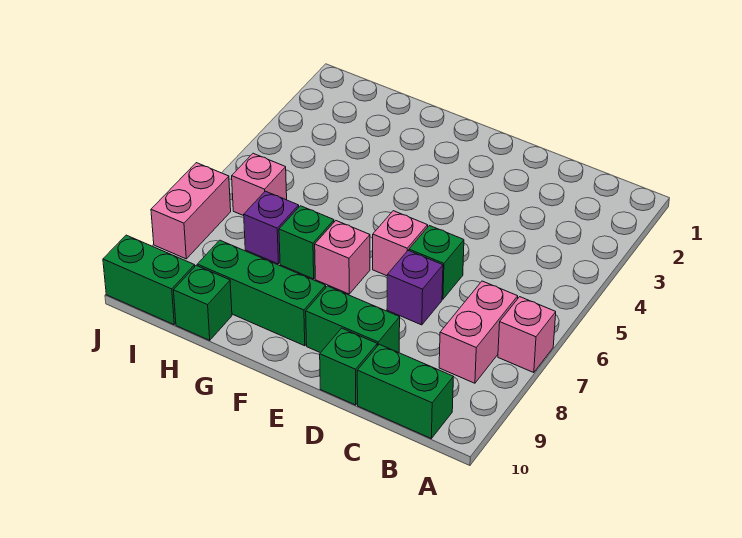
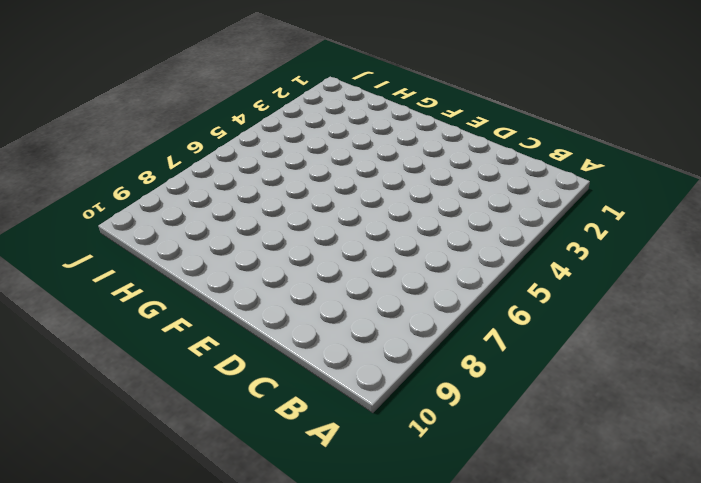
none -> pink 1x1 brick [498,297,556,373]
none -> pink 1x2 brick [439,281,518,383]
none -> green 1x2 brick [357,344,453,438]

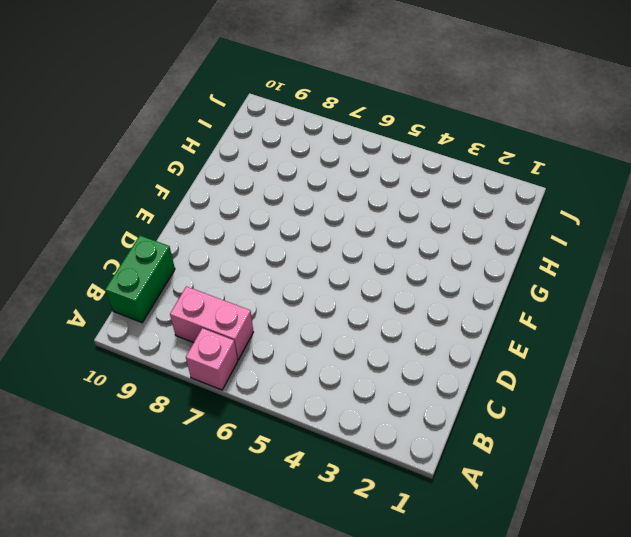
none -> green 1x1 brick [409,226,464,299]
none -> purple 1x1 brick [387,251,443,325]
none -> green 1x2 brick [306,286,400,353]

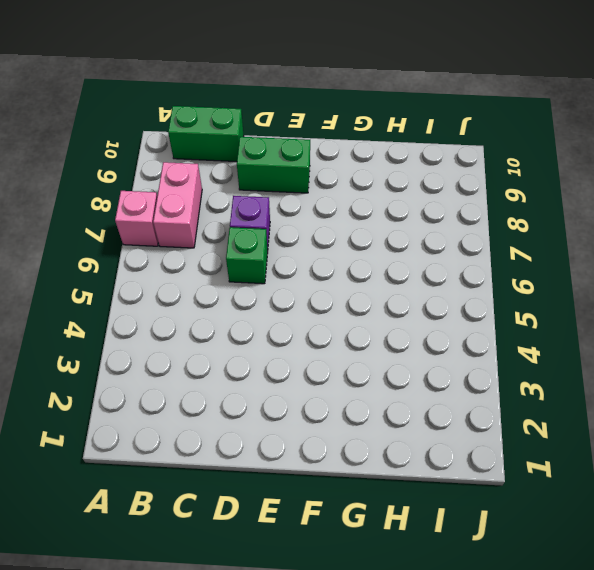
none -> green 1x1 brick [320,328,377,405]
none -> pink 1x1 brick [373,211,428,276]
none -> pink 1x1 brick [315,221,370,294]

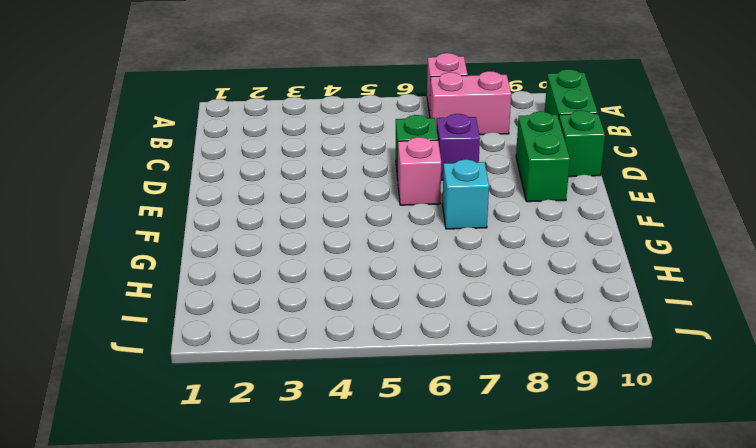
cyan 1x1 brick [442,159,489,229] -> pink 1x1 brick [315,221,370,294]
none -> green 1x3 brick [197,240,326,346]
none -> green 1x1 brick [279,206,334,279]
none -> purple 1x1 brick [244,191,299,264]

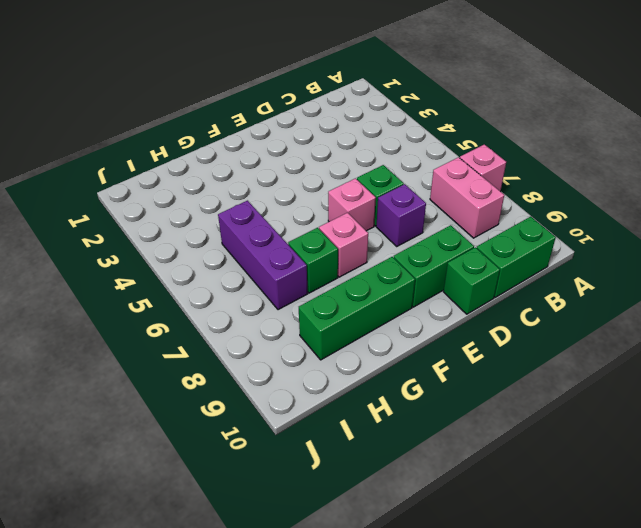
purple 1x3 brick [218,201,308,310] -> purple 1x1 brick [244,191,299,264]
none -> green 1x1 brick [174,265,232,340]
none -> pink 1x1 brick [232,153,287,216]
none -> green 1x2 brick [103,235,195,325]

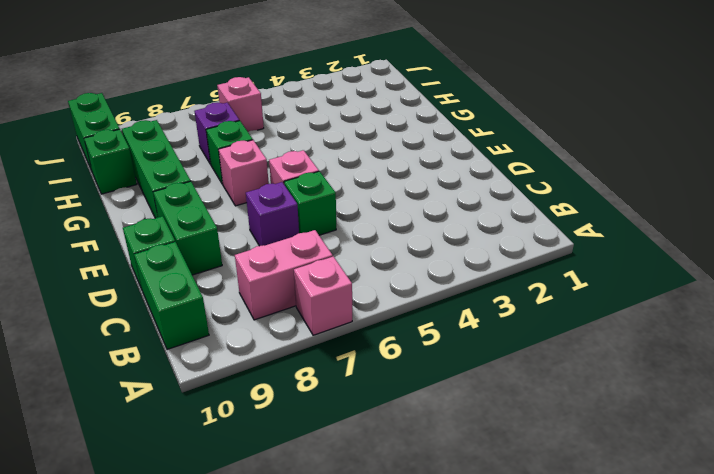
none -> pink 1x2 brick [151,163,231,259]

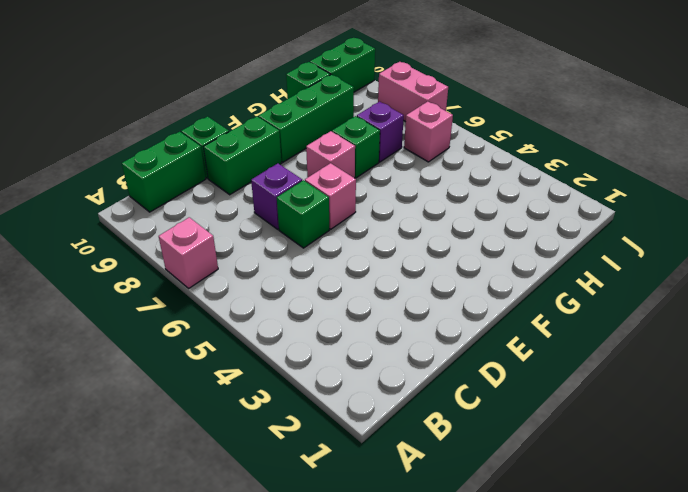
none -> pink 1x2 brick [439,281,518,383]

